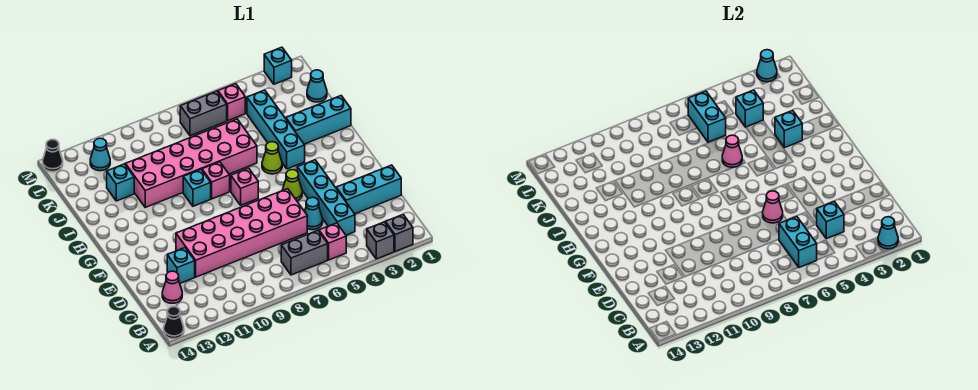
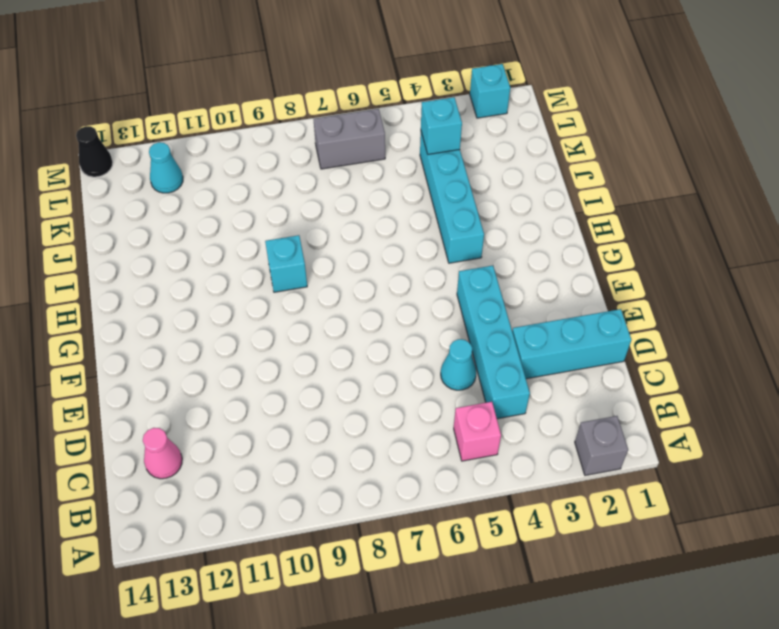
none -> grey 1x1 brick [367,222,394,259]
none -> black 1x1 cone [164,307,184,339]
none -> grey 1x2 brick [281,231,328,275]
none -> pink 2x6 brick [176,189,307,277]

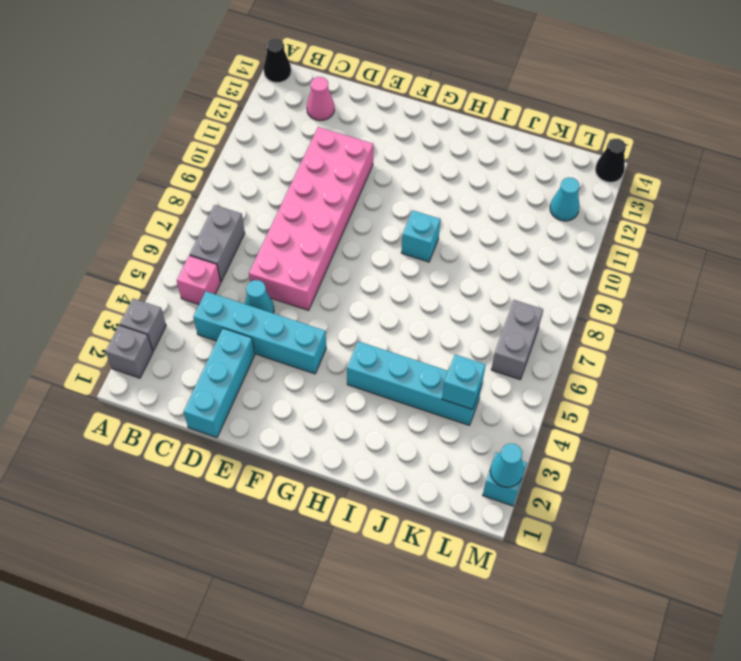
none -> cyan 1x1 brick [167,248,195,283]
none -> lime 1x1 cone [282,170,302,201]
none -> pink 1x1 brick [231,168,258,205]
none -> lime 1x1 cone [262,142,282,174]

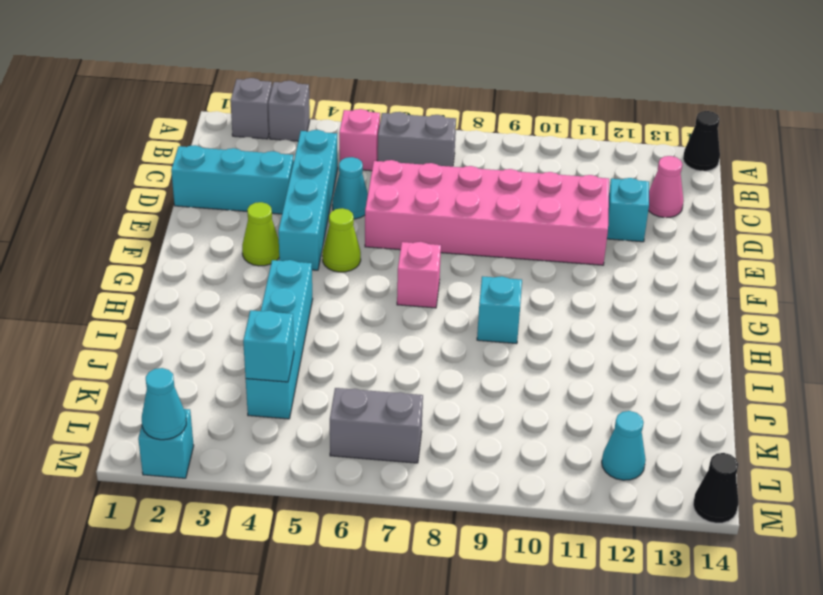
lime 1x1 cone [242,202,279,266] -> lime 1x1 cone moved to [262,142,282,174]
none -> pink 1x1 brick [202,162,230,199]
none -> cyan 1x3 brick [286,96,351,144]
none -> pink 2x6 brick [125,119,257,207]
none -> cyan 1x1 brick [107,164,134,201]

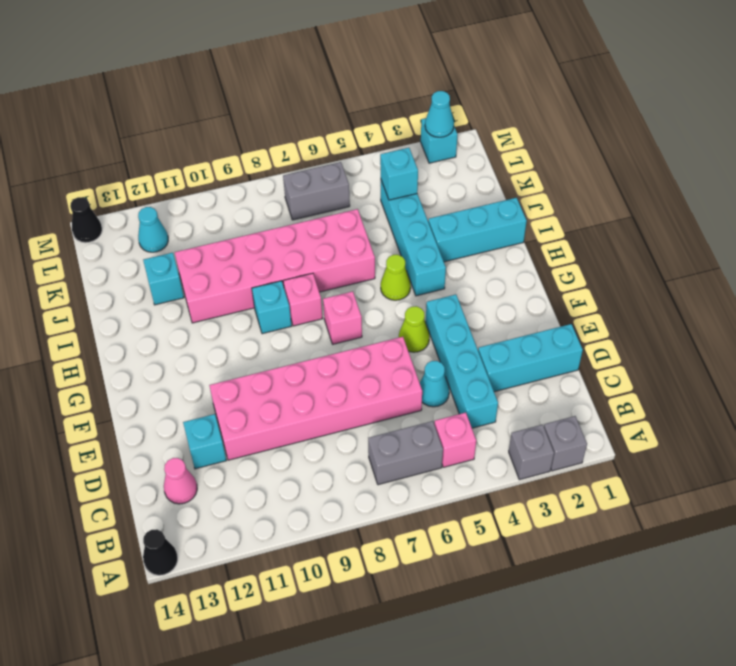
none -> cyan 1x1 cone [307,70,327,102]
none -> pink 1x1 brick [218,84,245,121]
none -> cyan 1x1 cone [878,217,898,249]
none -> cyan 1x2 brick [779,217,817,267]

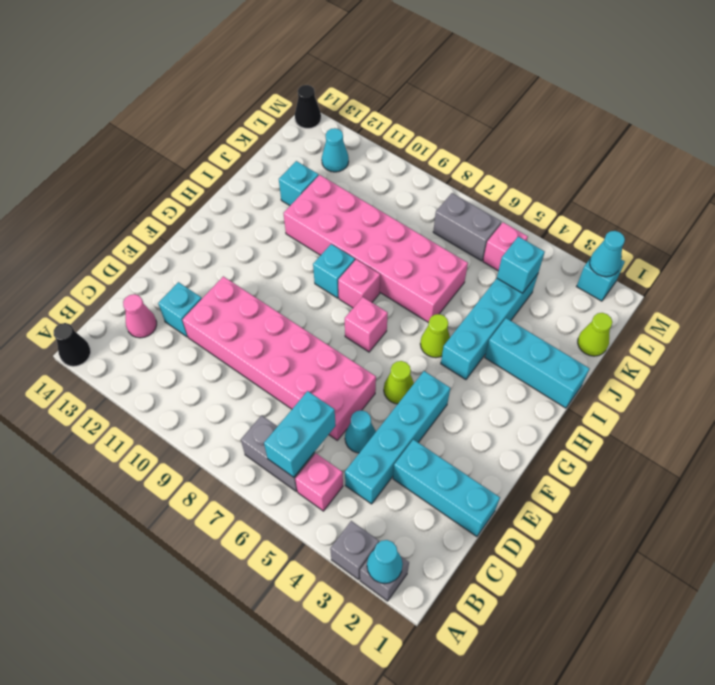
lime 1x1 cone [578,313,612,356] -> cyan 1x1 cone [307,70,327,102]
none -> cyan 1x1 brick [816,201,844,239]
none -> pink 1x1 cone [763,191,783,223]
none -> cyan 1x1 brick [775,110,802,148]
none -> pink 1x1 cone [722,135,742,168]

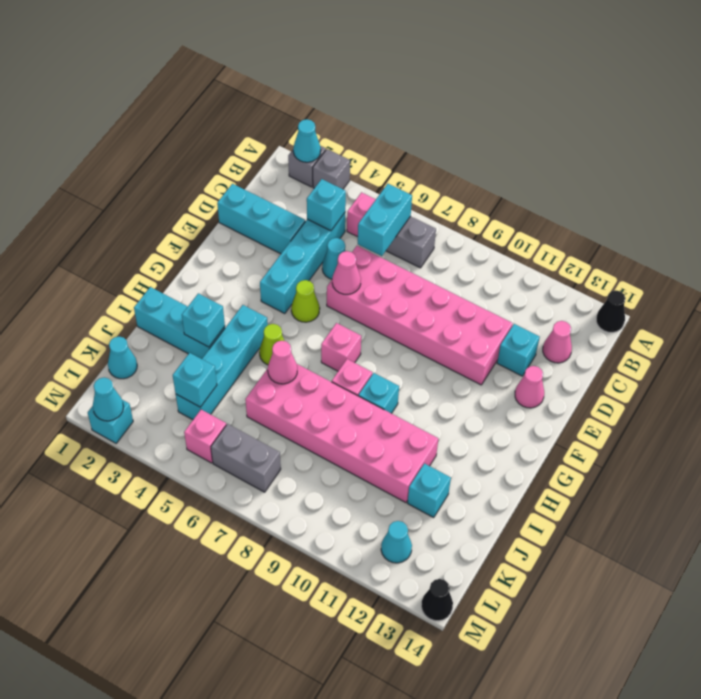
pink 1x1 cone [515,366,544,408] -> none
none -> cyan 1x2 brick [688,91,726,142]

